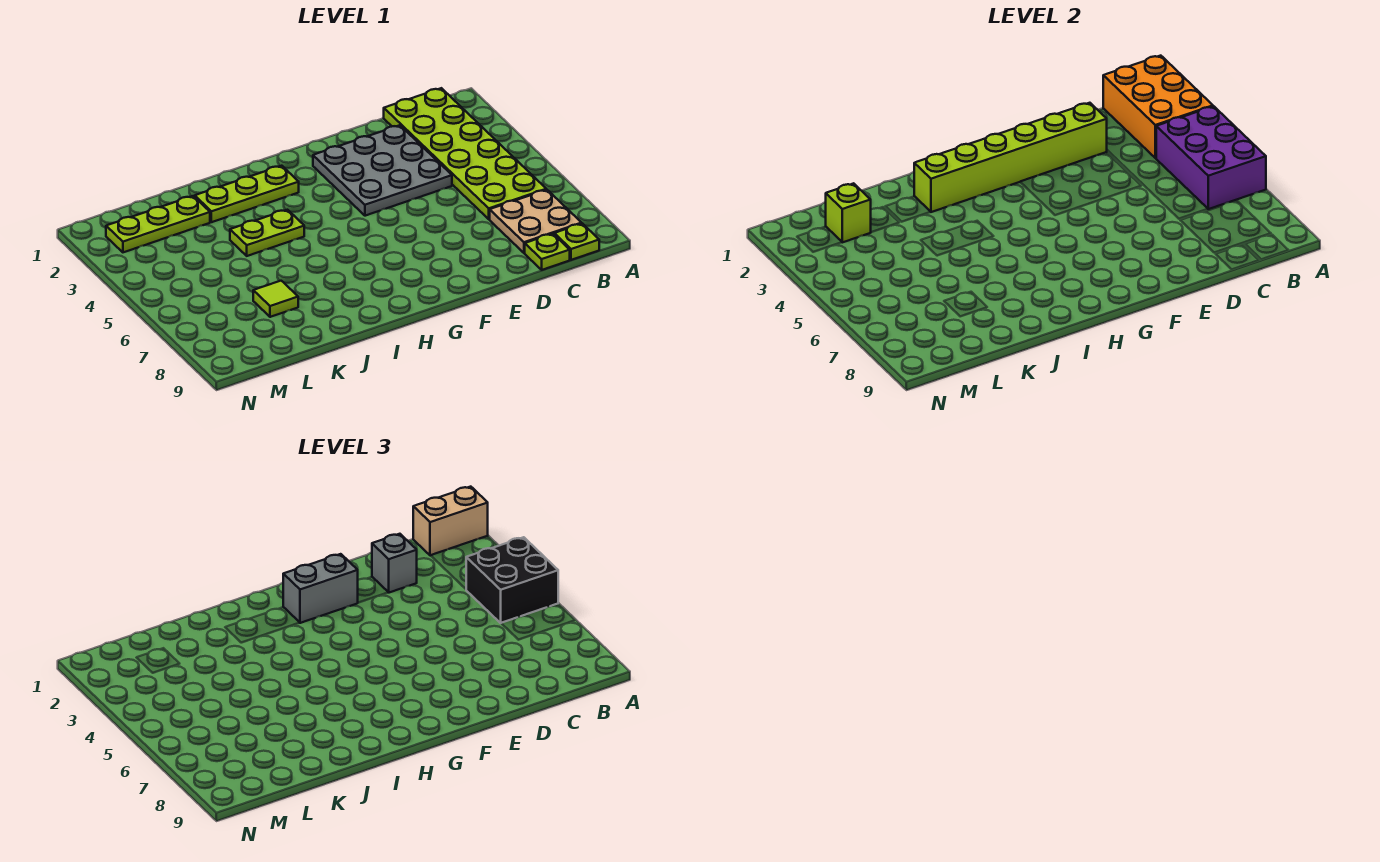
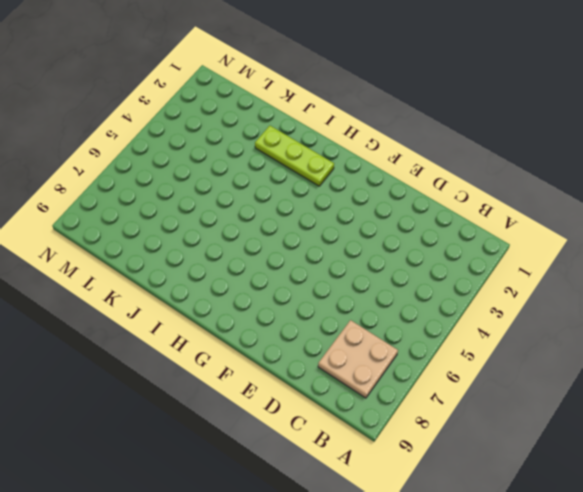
none -> lime 2x6 plate [384,88,546,219]
none -> lime 1x1 plate [554,224,599,260]
none -> lime 1x1 plate [525,234,570,270]

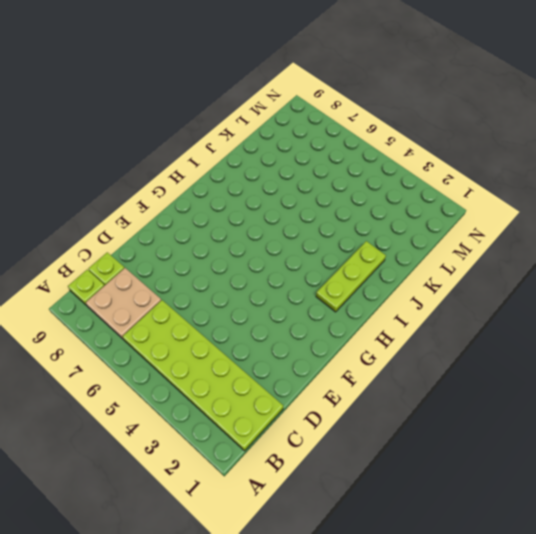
none -> grey 3x3 plate [313,125,452,216]
none -> lime 1x2 plate [230,210,304,256]
none -> lime 1x3 plate [106,196,210,252]

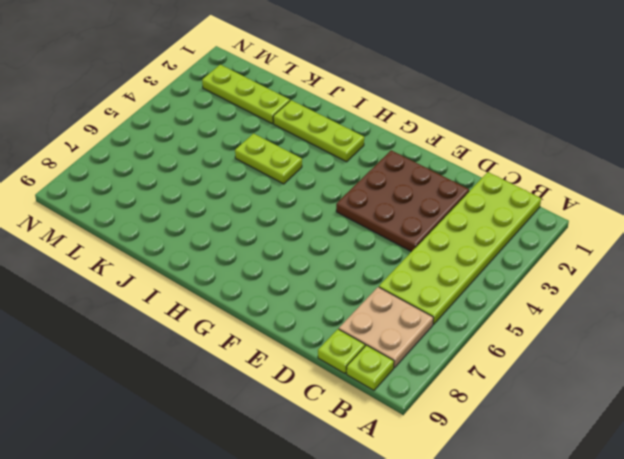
brown 3x3 plate [336,150,469,252] -> grey 3x3 plate [313,125,452,216]
none -> lime 1x1 tile [253,281,298,317]
none -> orange 2x3 brick [1103,56,1213,158]
none -> purple 2x3 brick [1156,106,1266,209]

